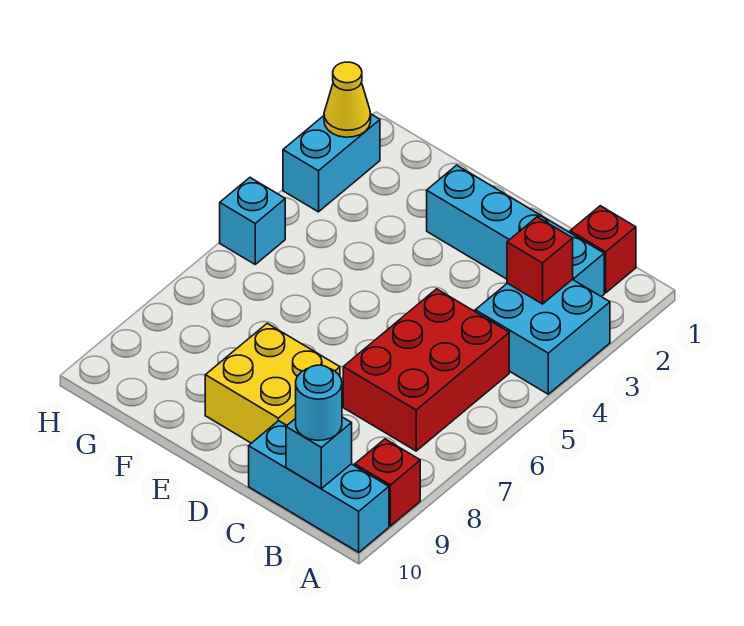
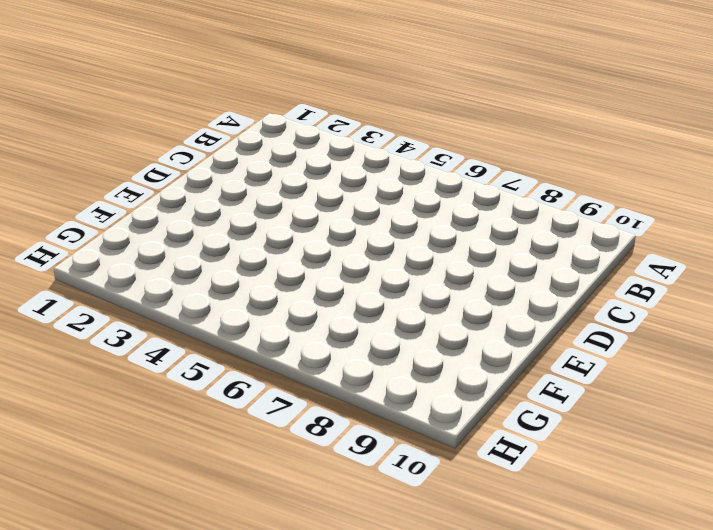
none -> cyan 2x2 brick [475,279,610,394]
none -> red 1x1 brick [355,439,420,526]
none -> cyan 1x3 brick [249,421,389,552]

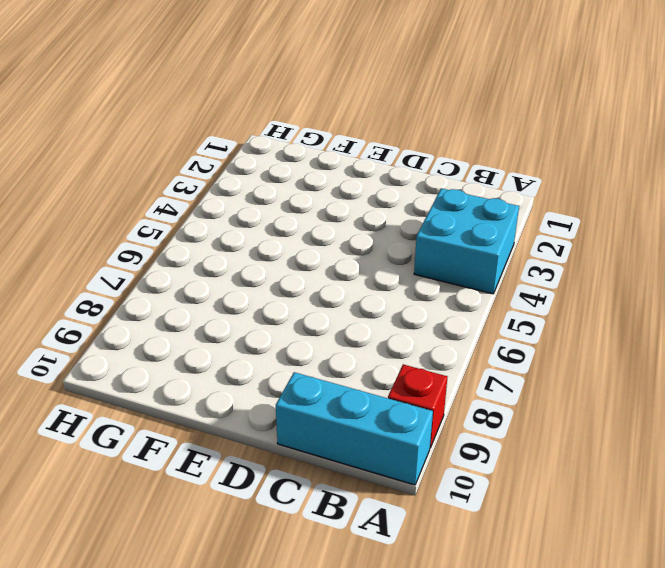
none -> red 1x1 brick [570,206,636,293]
none -> cyan 1x4 brick [427,165,604,297]
none -> red 2x3 brick [343,289,509,451]

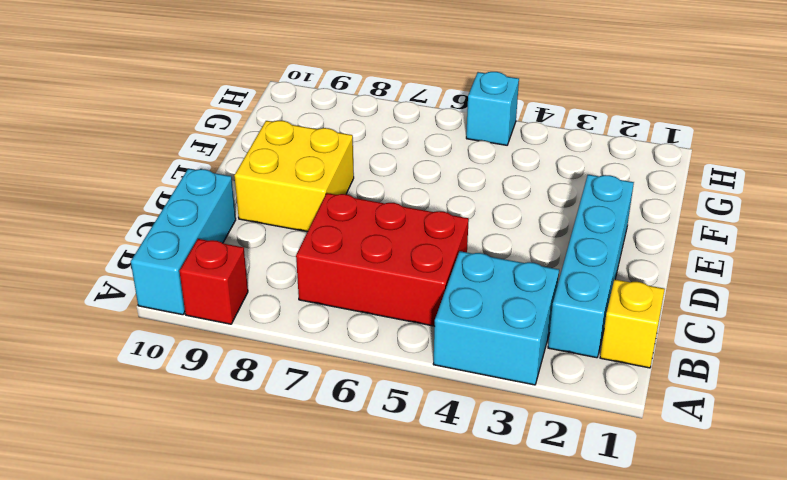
yellow 1x1 brick [600,279,665,368] -> red 1x1 brick [570,206,636,293]
none -> cyan 1x2 brick [283,114,380,212]
none -> red 1x1 brick [507,217,573,304]
none -> cyan 1x1 brick [286,417,352,488]

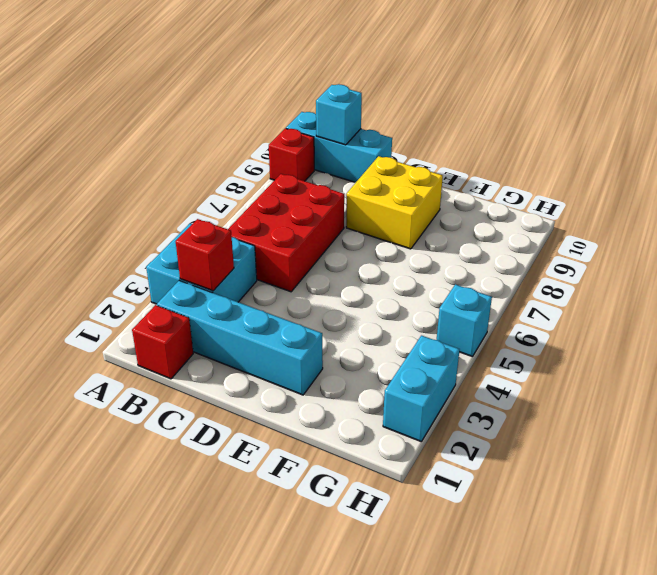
none -> yellow 1x1 cone [324,62,371,137]
none -> cyan 1x1 round brick [296,365,342,440]

